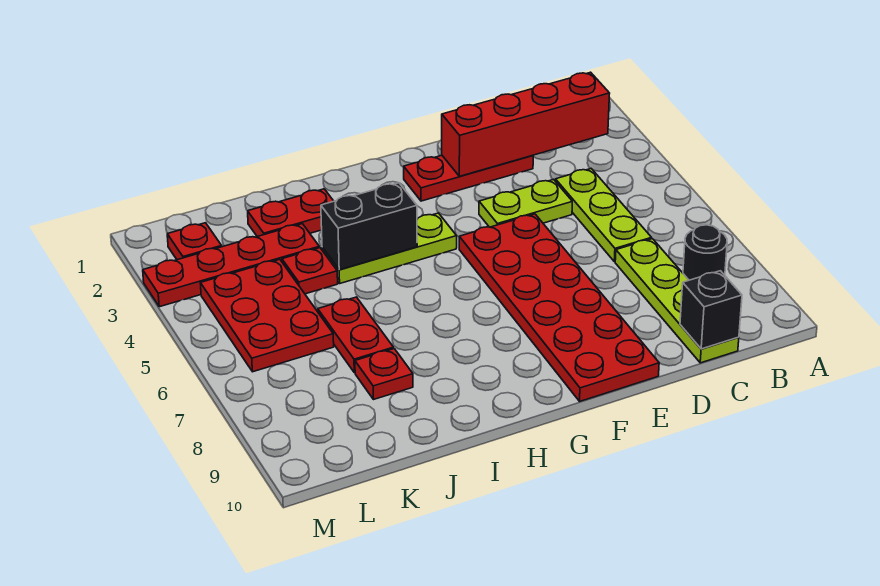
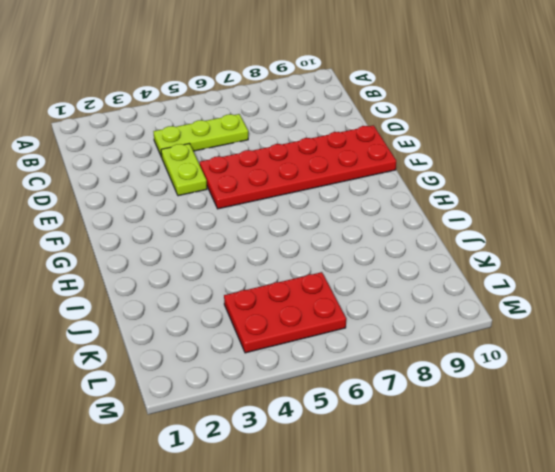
none -> black 1x1 round brick [683,225,727,280]
none -> lime 1x4 plate [615,239,739,363]
none -> red 1x3 plate [404,155,533,201]

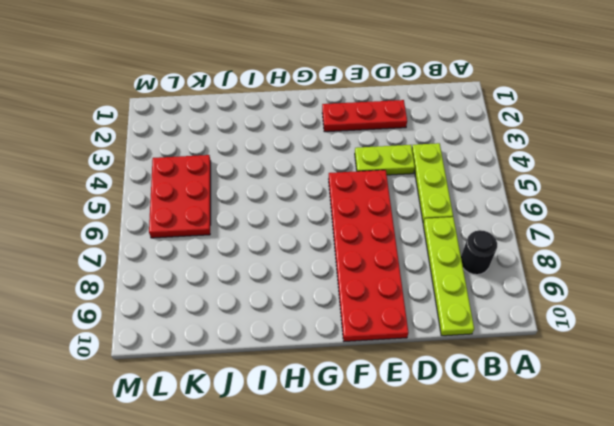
none -> lime 1x3 plate [322,213,457,283]
none -> red 1x2 plate [248,189,333,237]
none -> red 1x4 plate [143,224,319,307]

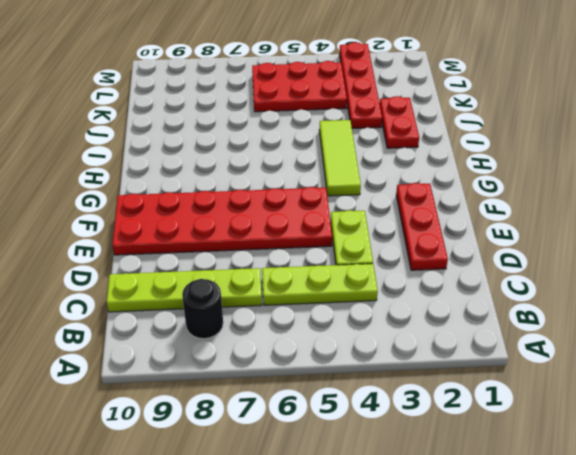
lime 1x3 tile [319,120,361,196] -> lime 1x3 plate [322,213,457,283]
none -> red 1x1 plate [282,248,338,294]
none -> red 1x2 plate [318,297,394,373]
none -> red 1x1 plate [355,349,413,400]

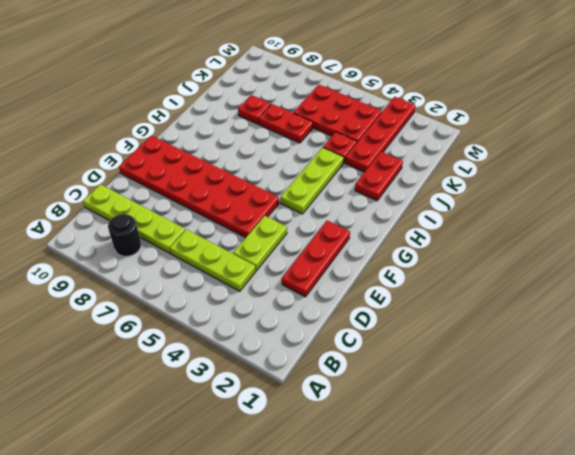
none -> red 1x1 plate [167,223,222,260]
none -> red 1x4 brick [442,72,610,176]
none -> black 1x1 brick [680,271,742,349]

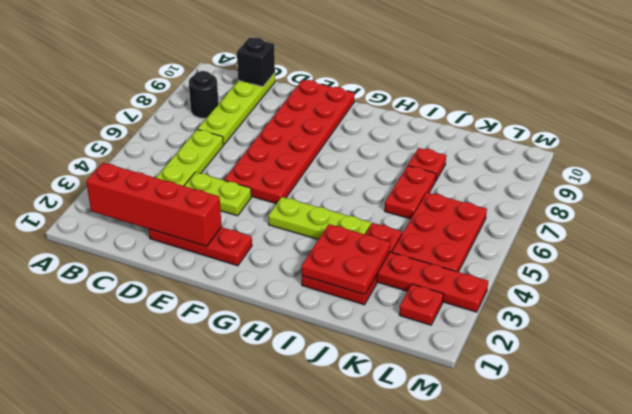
red 2x2 plate [301,224,390,295] -> none
none -> black 1x2 brick [321,183,417,270]

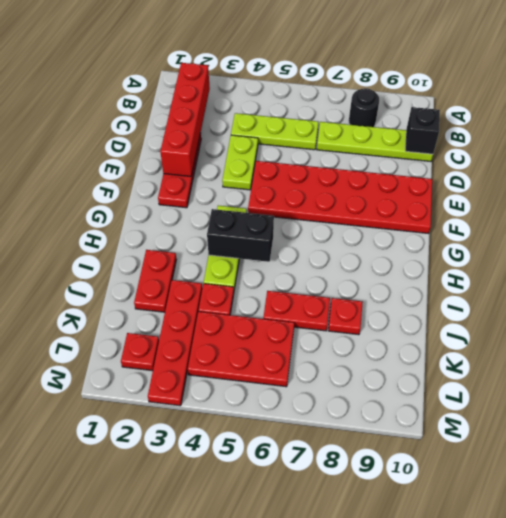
black 1x2 brick [207,209,274,262] -> black 1x2 brick turned to [321,183,417,270]

